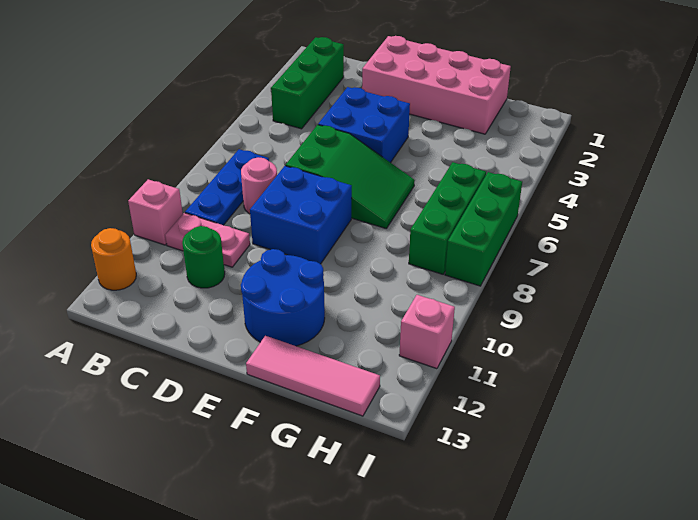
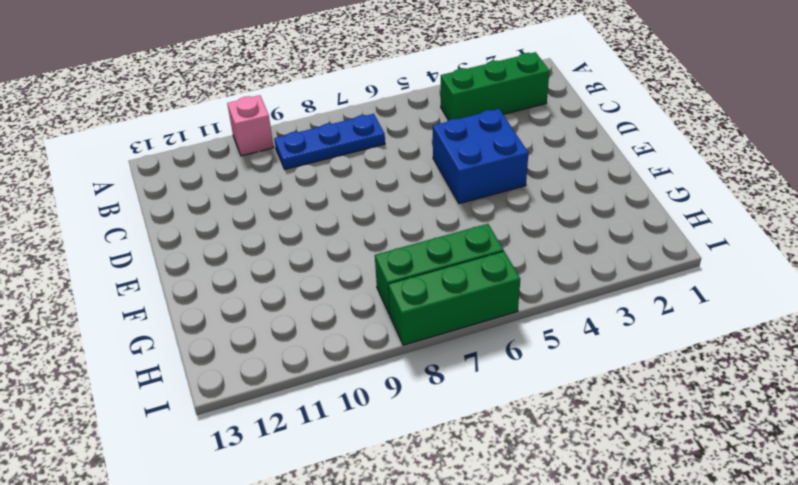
none -> orange 1x1 round brick [91,228,136,290]
none -> pink 1x2 plate [165,213,250,267]
none -> pink 1x1 round brick [241,157,277,214]

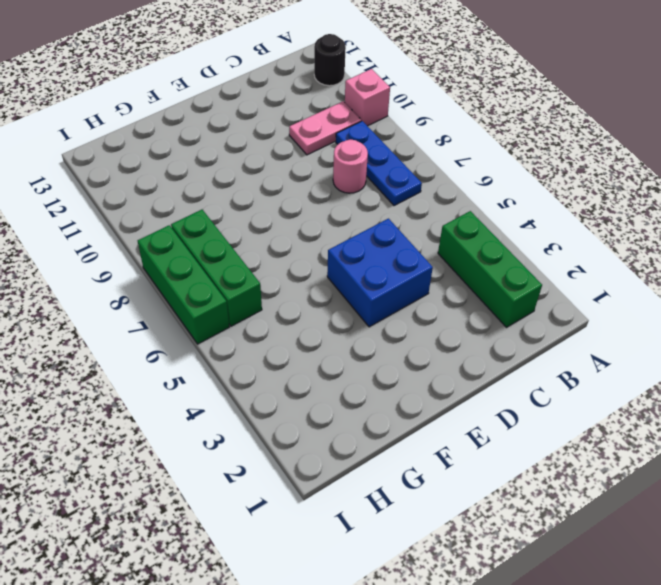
black 1x1 round brick [314,34,346,86] -> orange 1x1 round brick [91,228,136,290]
none -> green 1x1 round brick [182,226,225,288]
none -> pink 2x4 brick [362,36,511,134]
none -> green 2x3 slope [286,125,415,228]

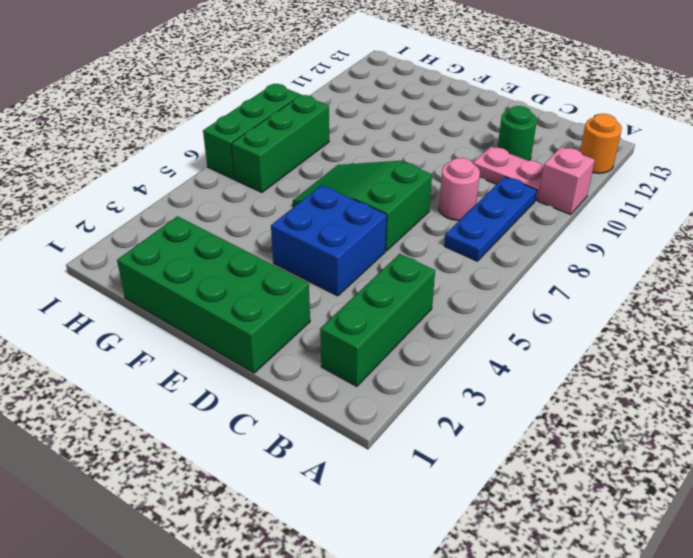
green 2x4 brick [117,216,310,373] -> pink 2x4 brick [362,36,511,134]
none -> blue 2x2 brick [250,166,352,264]
none -> blue 2x2 round brick [241,249,325,346]
none -> pink 1x3 tile [246,336,380,416]

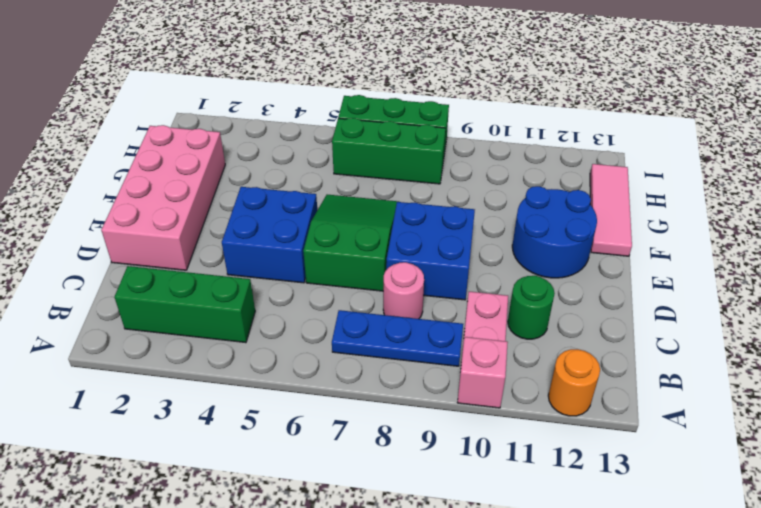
none -> pink 1x1 brick [399,295,455,369]

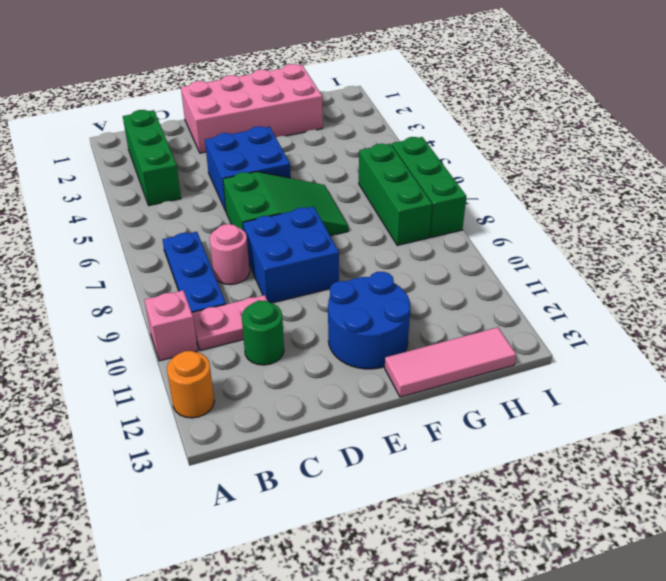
none -> pink 1x1 brick [399,295,455,369]

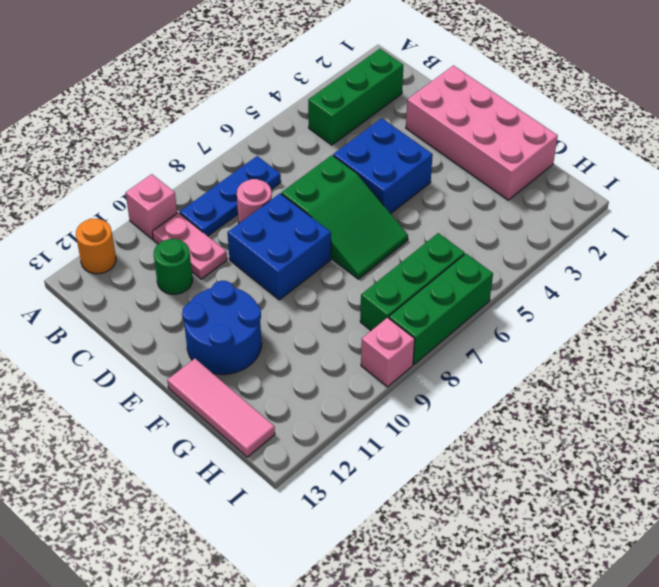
pink 1x1 brick [361,317,415,387] -> pink 1x1 brick moved to [399,295,455,369]

